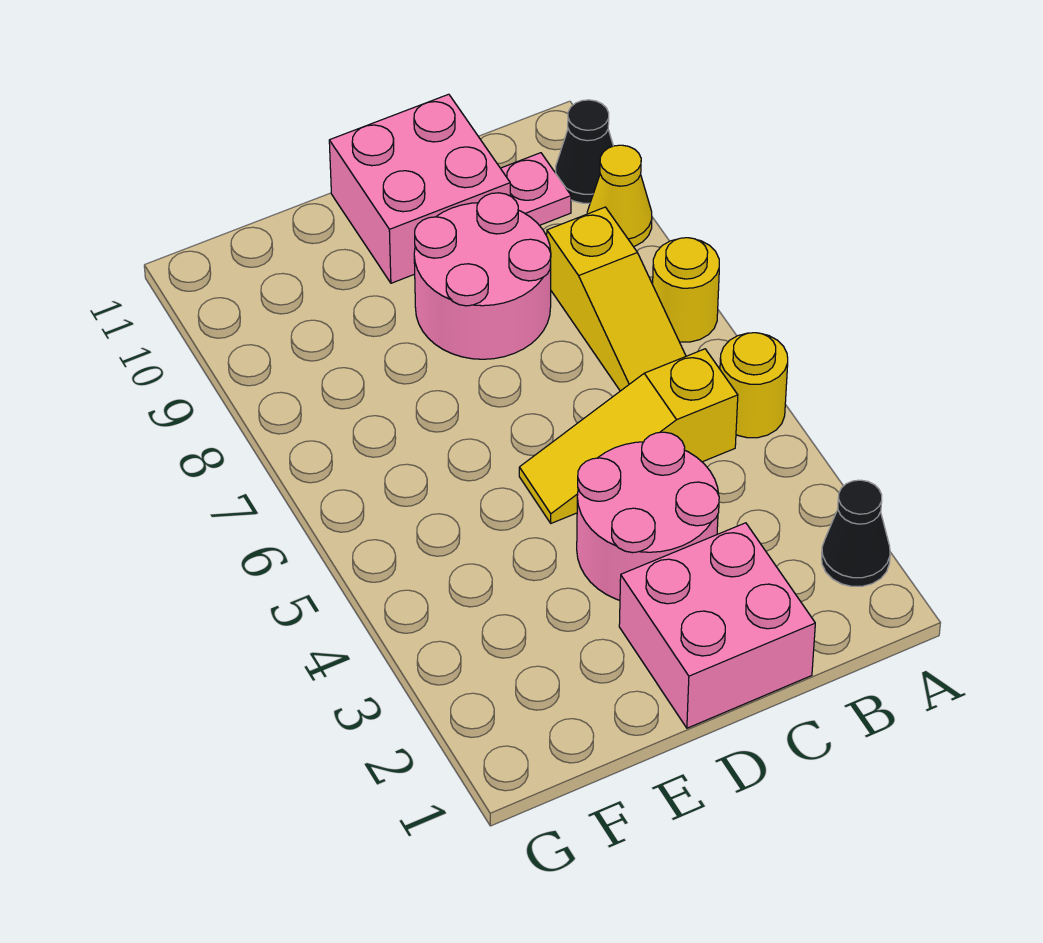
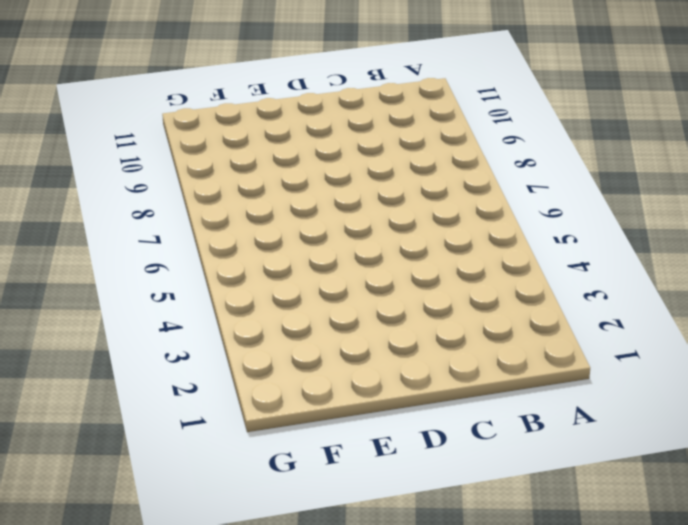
none -> black 1x1 cone [822,480,890,586]
none -> yellow 1x1 round brick [720,333,788,438]
none -> yellow 1x1 round brick [653,238,719,342]

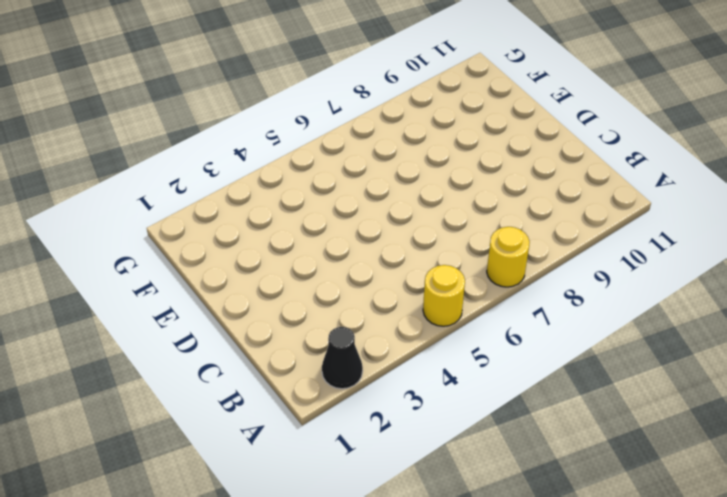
none -> yellow 1x1 cone [587,145,652,247]
none -> black 1x1 cone [555,100,613,203]
none -> yellow 1x3 slope [519,349,738,523]

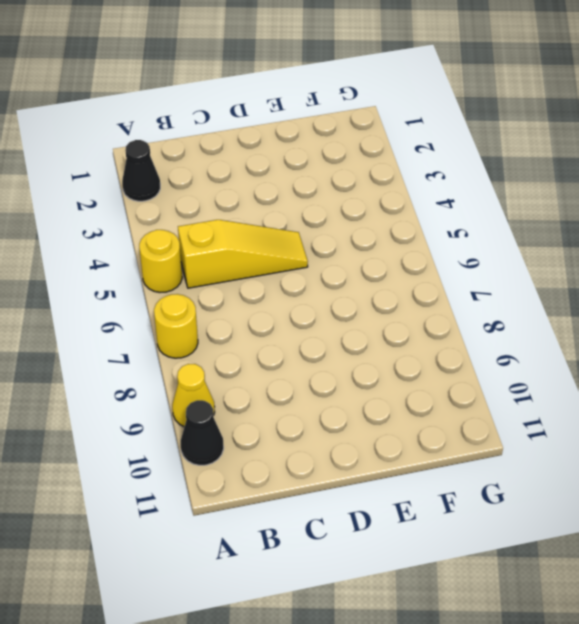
none -> yellow 1x3 slope [547,207,686,391]
none -> pink 1x1 plate [501,153,571,225]
none -> pink 2x2 brick [619,523,815,728]

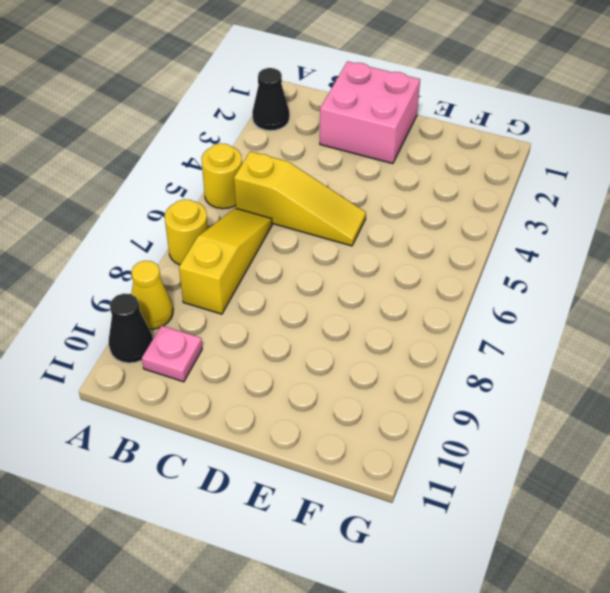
none -> pink 2x2 round brick [577,432,719,600]
none -> pink 2x2 round brick [414,193,551,359]
none -> pink 2x2 brick [329,94,510,283]

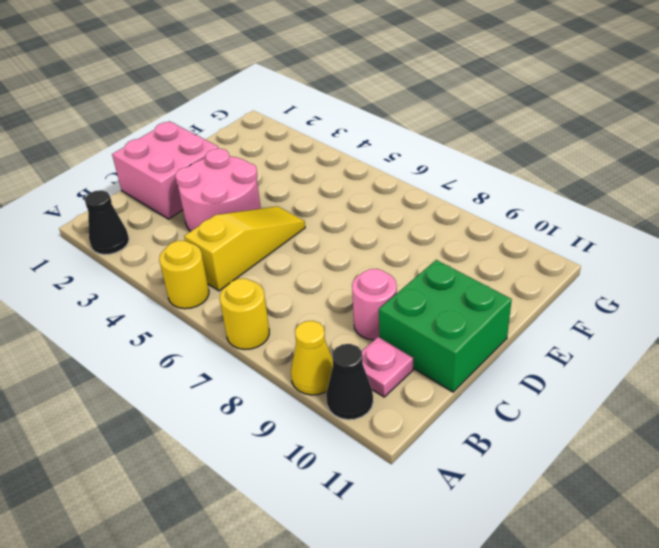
pink 1x1 round brick [352,269,397,340] -> pink 2x2 round brick [414,193,551,359]
green 2x2 brick [379,260,512,392] -> pink 2x2 brick [329,94,510,283]
none -> yellow 1x3 slope [547,207,686,391]

